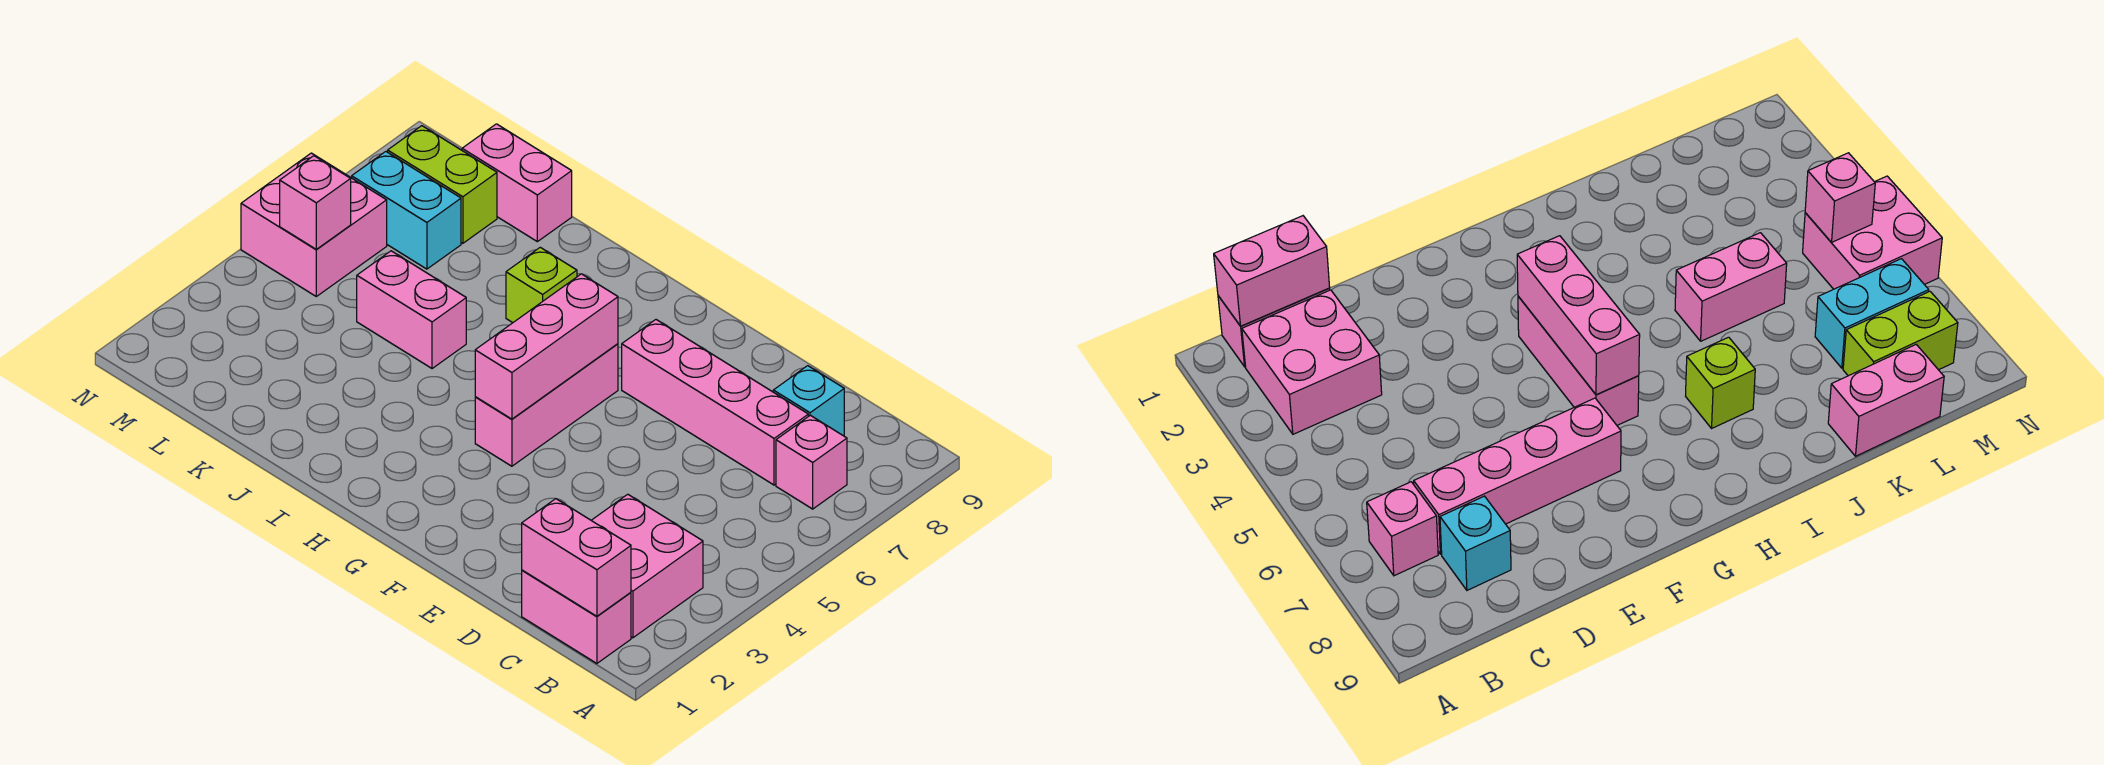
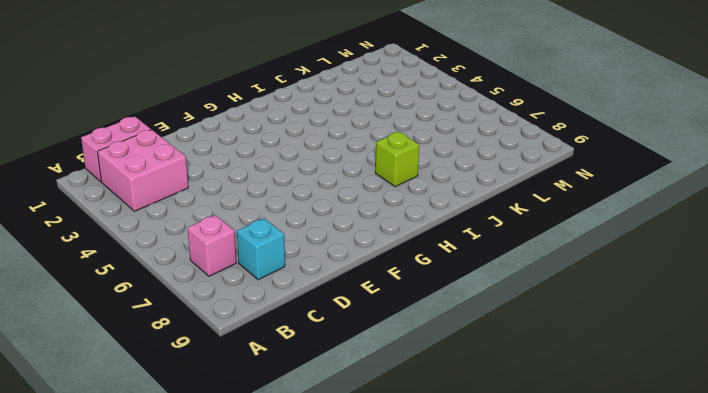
none -> pink 1x4 brick [622,320,808,485]
none -> pink 1x3 brick [475,344,618,466]
none -> pink 1x2 brick [357,251,466,369]

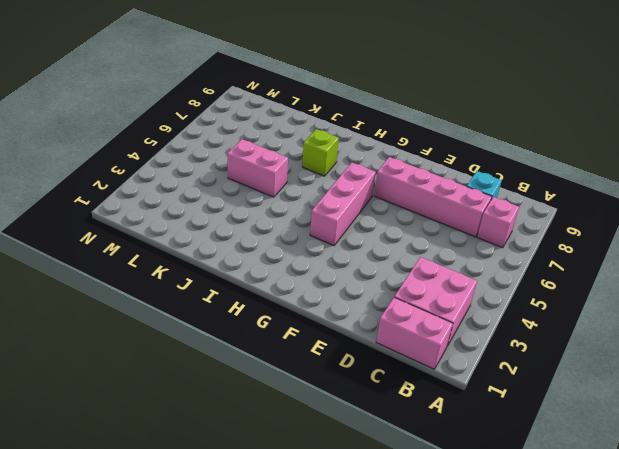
none -> pink 1x2 brick [462,124,572,242]
none -> cyan 1x2 brick [352,152,461,269]
none -> lime 1x2 brick [388,126,497,243]

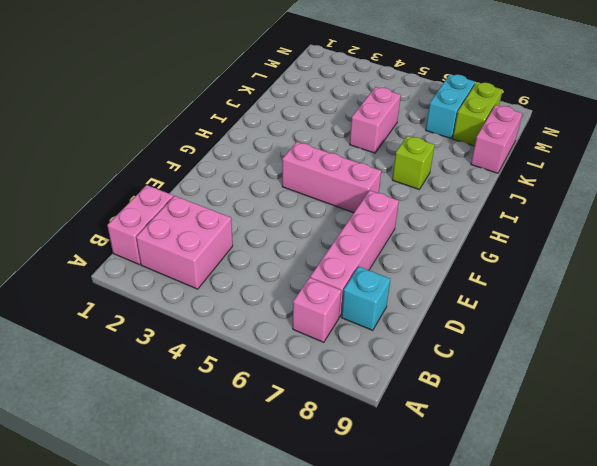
none -> pink 2x2 brick [241,153,387,296]
none -> pink 1x2 brick [522,499,631,616]
none -> pink 1x3 brick [475,274,618,419]

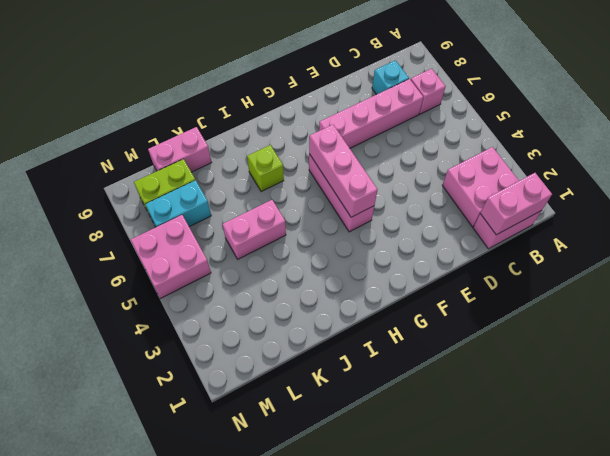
none -> pink 1x1 brick [280,156,351,249]

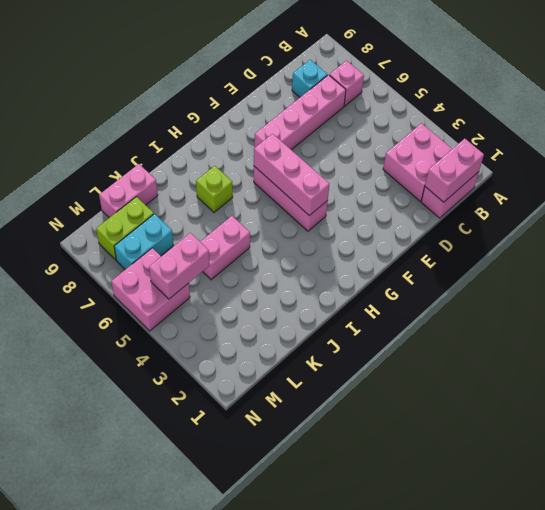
pink 1x2 brick [149,233,209,299] -> pink 1x1 brick [280,156,351,249]

